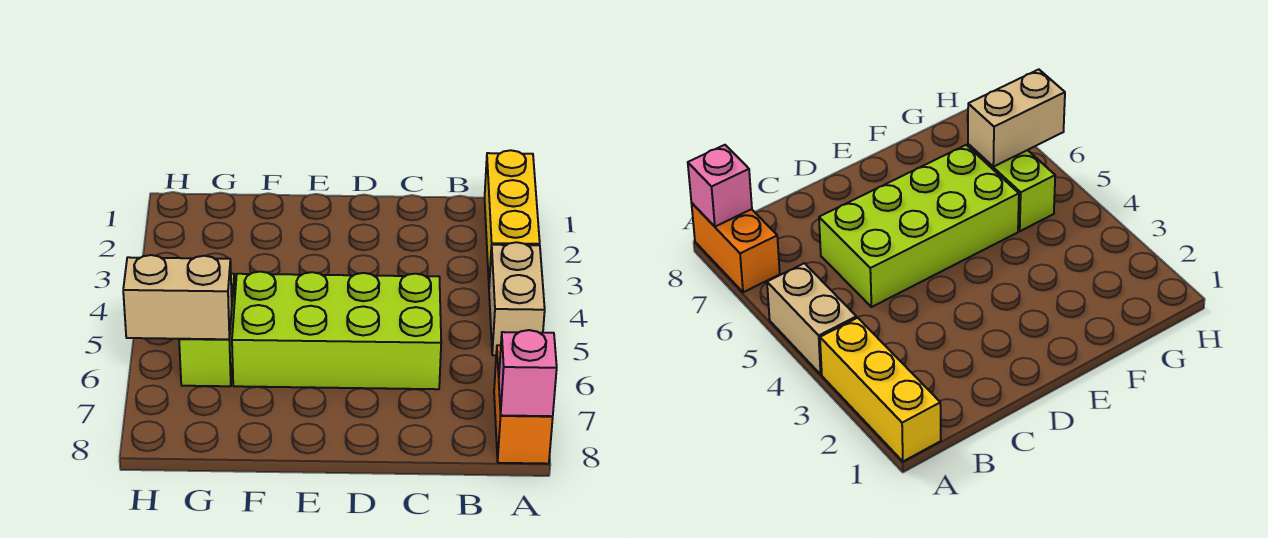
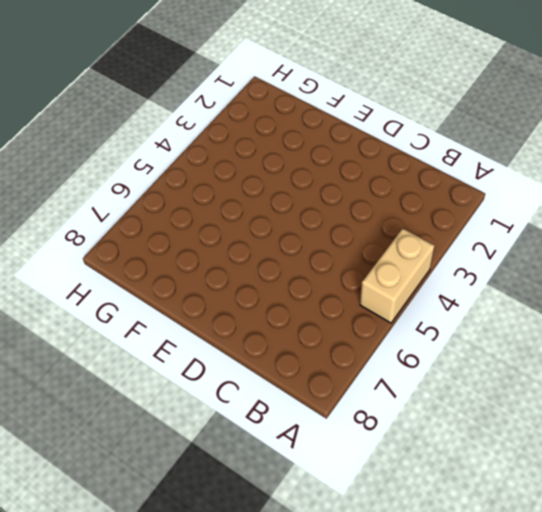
none -> yellow 1x3 brick [485,150,540,283]
none -> orange 1x2 brick [494,345,553,464]

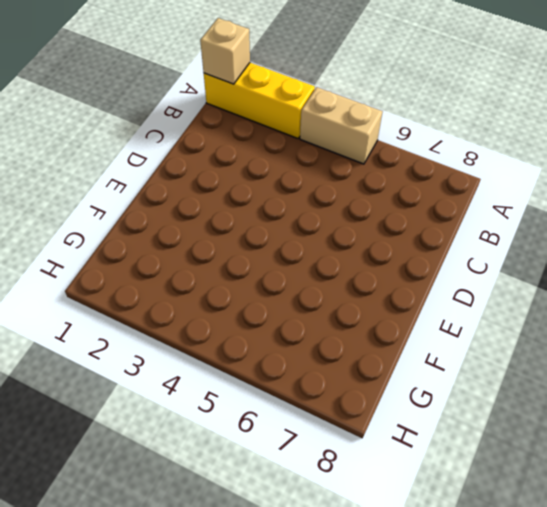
tan 1x1 brick [200,18,250,84] -> none
none -> orange 1x2 brick [494,345,553,464]
none -> lime 2x4 brick [232,272,441,389]

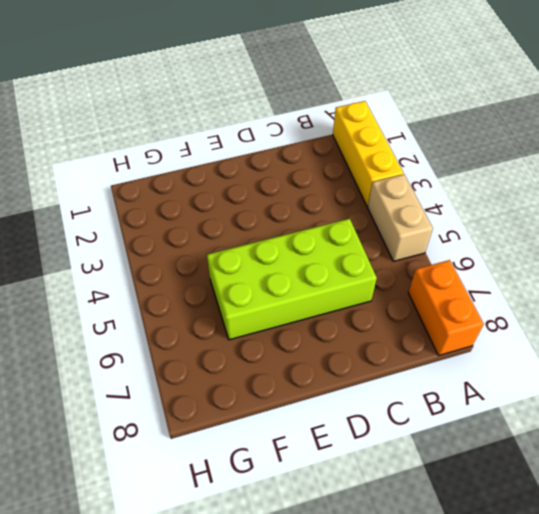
none -> lime 1x2 brick [179,274,235,386]
none -> pink 1x1 brick [499,330,557,416]

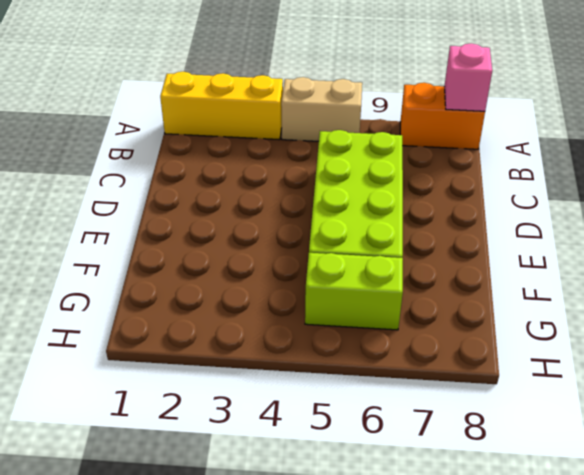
none -> tan 1x2 brick [123,255,232,339]

